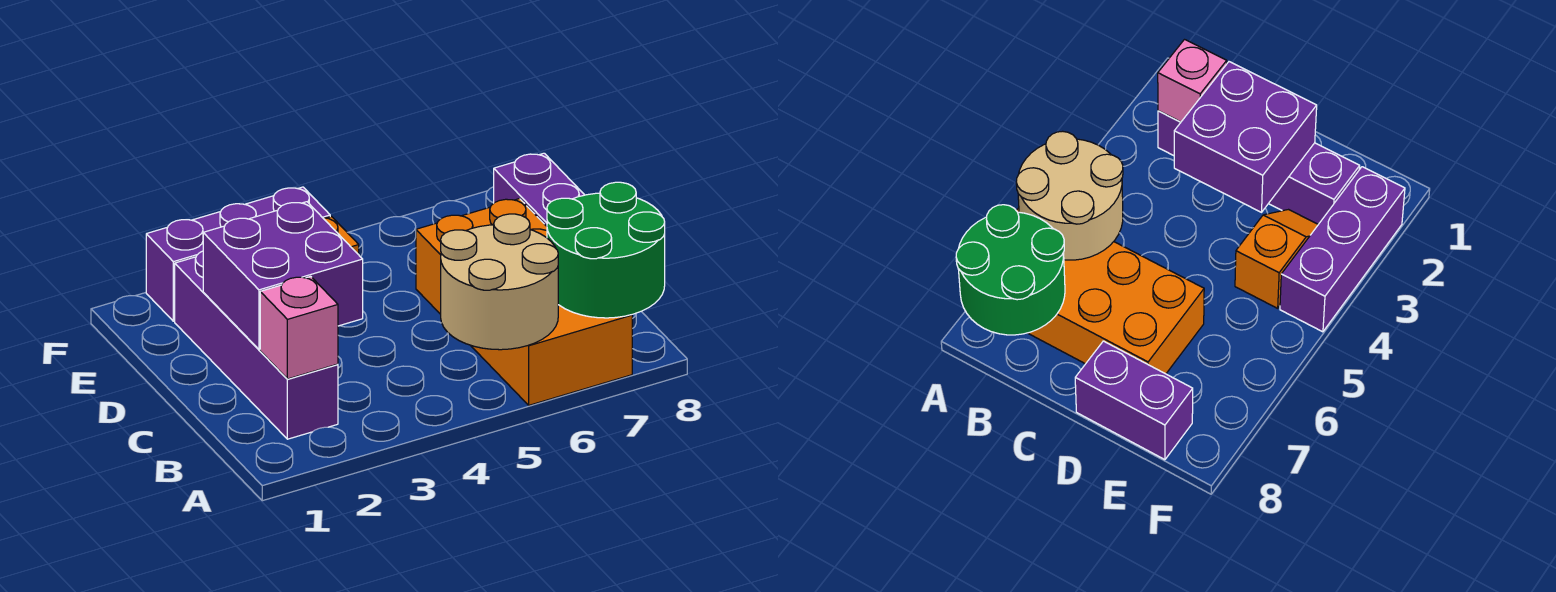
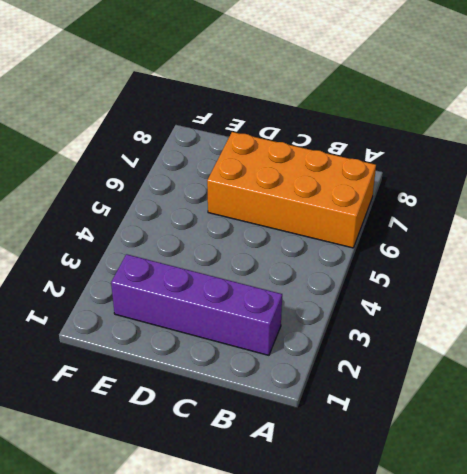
none -> purple 1x2 brick [494,153,584,226]
none -> orange 1x2 slope [1235,210,1318,308]

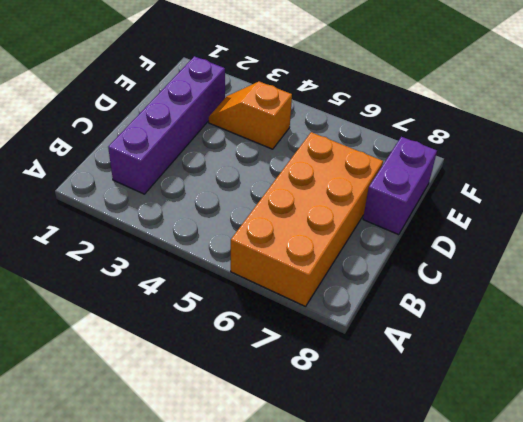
none -> purple 1x3 brick [146,187,330,321]
none -> tan 2x2 round brick [441,214,558,350]

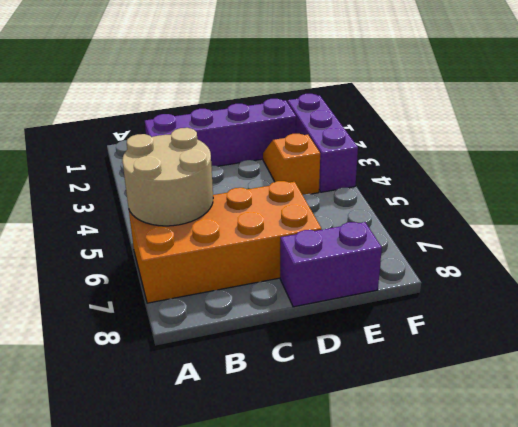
none -> green 2x2 round brick [547,182,665,318]
none -> pink 1x1 brick [260,276,338,379]

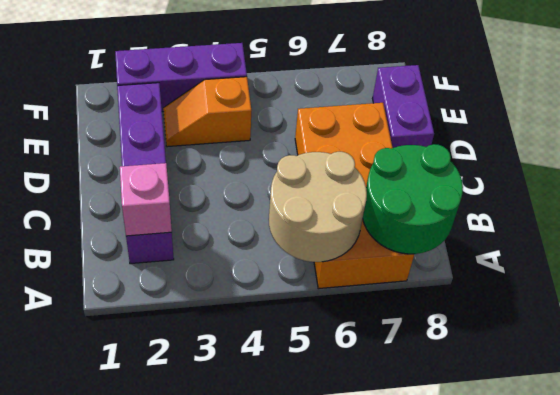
none -> purple 2x2 brick [203,202,363,349]

